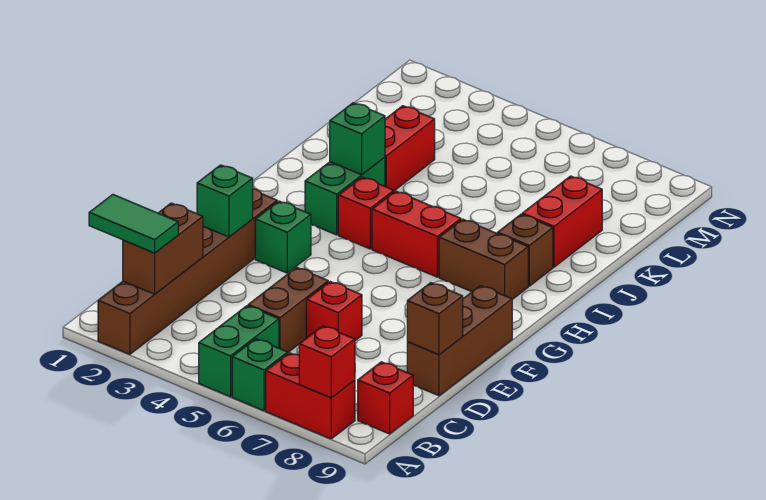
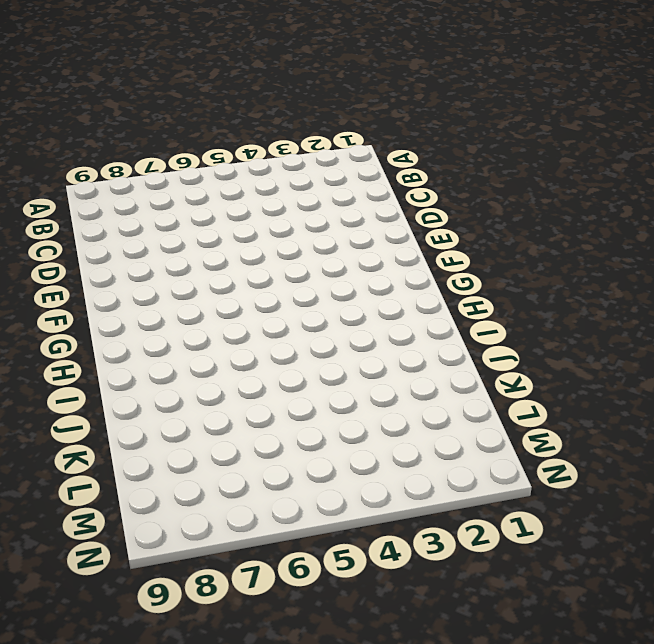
none -> brown 1x6 brick [98,189,277,354]
none -> green 1x2 brick [199,306,279,397]
none -> green 1x1 brick [232,339,288,411]

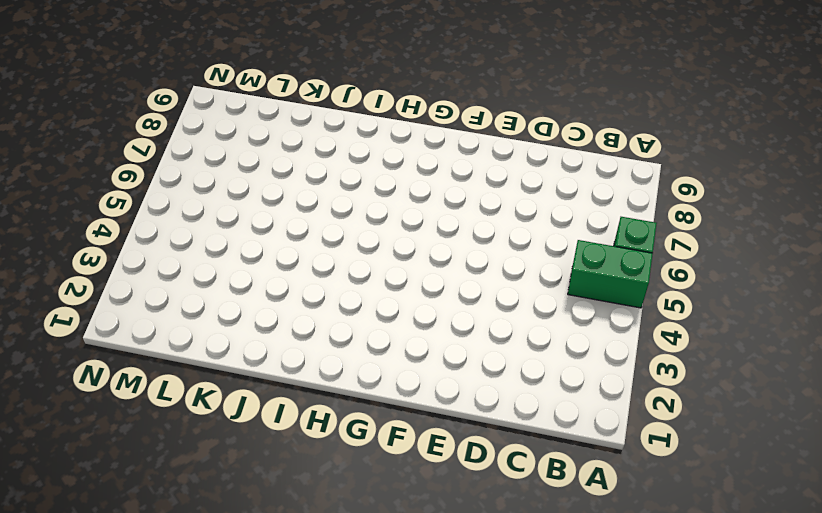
none -> brown 1x6 brick [98,189,277,354]
none -> red 1x2 brick [266,353,355,439]
none -> red 1x1 brick [358,362,414,434]

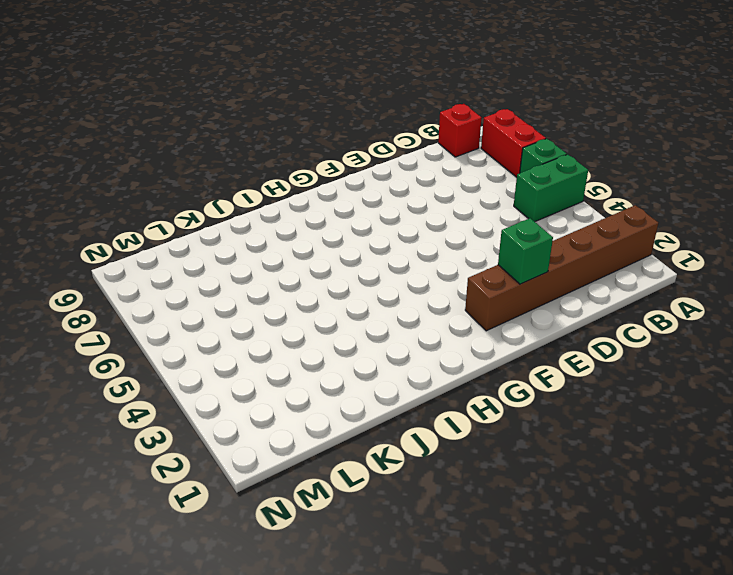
none -> brown 1x2 brick [248,267,328,352]
none -> red 1x1 brick [306,282,362,341]
none -> brown 1x3 brick [407,286,512,396]

